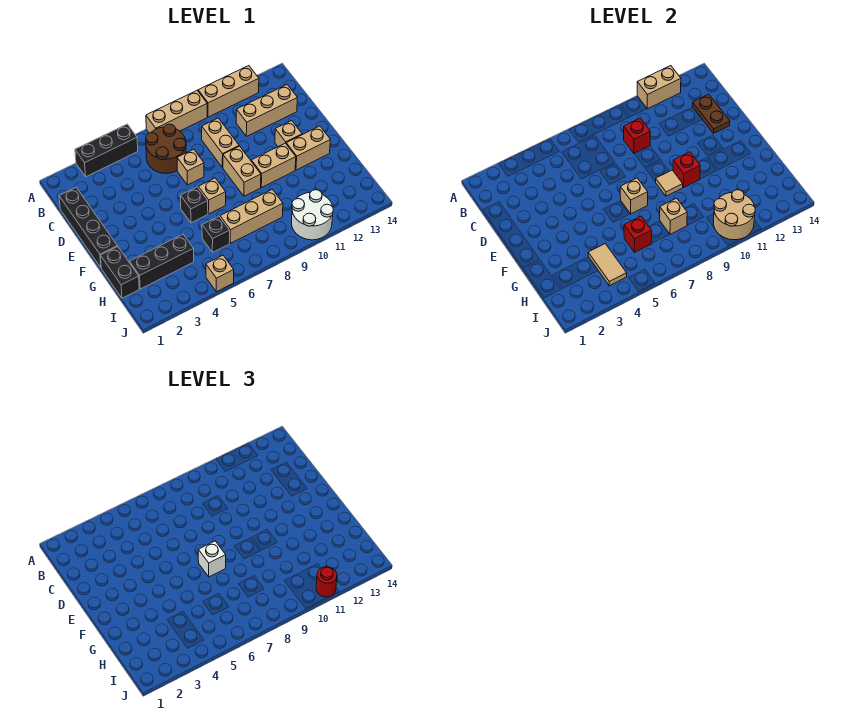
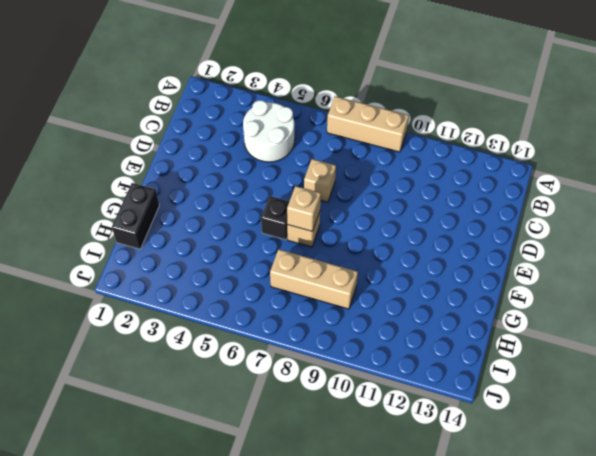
white 2x2 round brick [243,100,295,162] -> white 2x2 round brick moved to [292,190,333,240]
none -> black 1x3 brick [75,124,138,177]
none -> tan 1x3 brick [198,66,259,117]
none -> brown 2x2 round brick [146,124,186,173]
none -> black 1x4 brick [59,187,117,268]

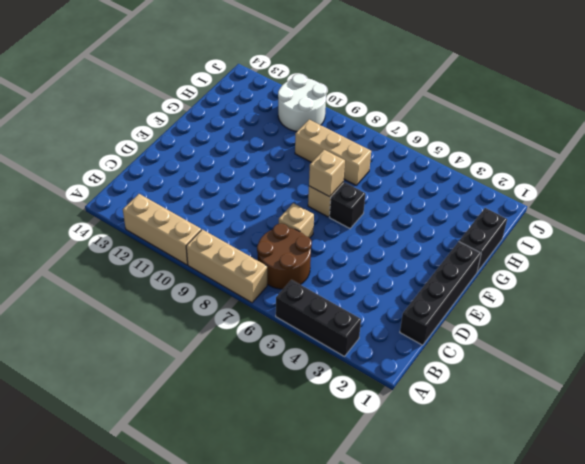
none -> tan 1x2 brick [202,118,239,168]
none -> tan 1x3 brick [236,85,297,136]
none -> tan 1x2 brick [223,146,261,196]
none -> tan 1x1 brick [275,121,302,147]

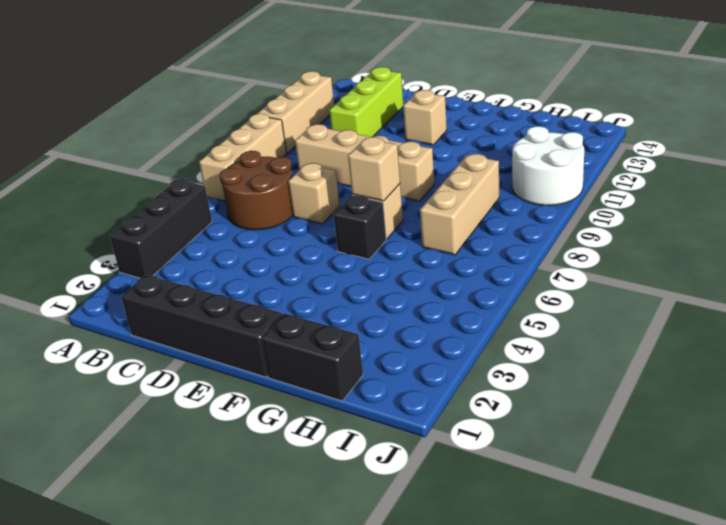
lime 1x3 brick [329,67,404,137] -> tan 1x3 brick [236,85,297,136]
none -> tan 1x2 brick [251,143,296,188]
none -> tan 1x2 brick [286,126,330,170]
none -> black 1x3 brick [129,234,194,289]
none -> black 1x1 brick [202,216,230,252]

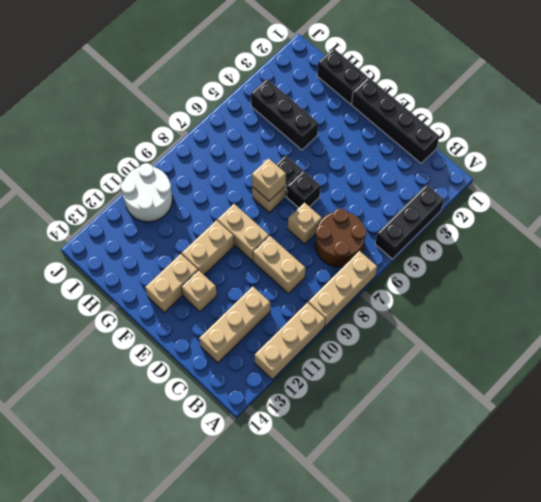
black 1x1 brick [287,171,321,208] -> black 1x1 brick moved to [202,216,230,252]
black 1x3 brick [251,79,318,150] -> black 1x3 brick turned to [129,234,194,289]
none -> tan 1x3 brick [220,189,283,243]
none -> tan 1x1 brick [206,255,234,292]
none -> tan 1x2 brick [637,66,681,109]
none -> red 1x1 brick [624,118,650,153]

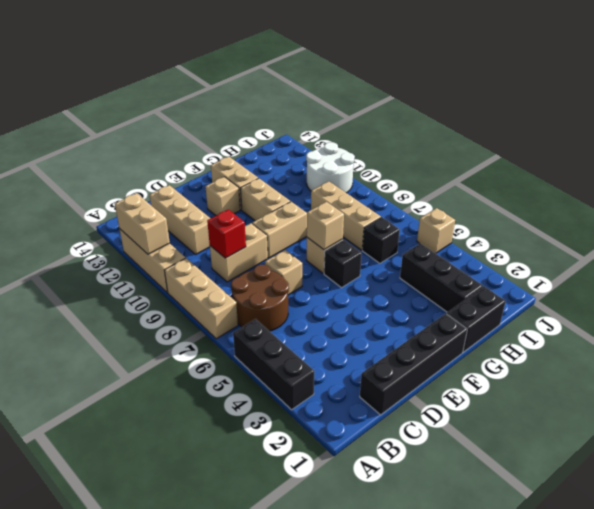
none -> brown 1x2 plate [692,94,730,133]
none -> tan 1x1 tile [656,170,683,196]
none -> red 1x1 brick [673,152,700,188]
none -> tan 1x2 tile [588,244,627,286]

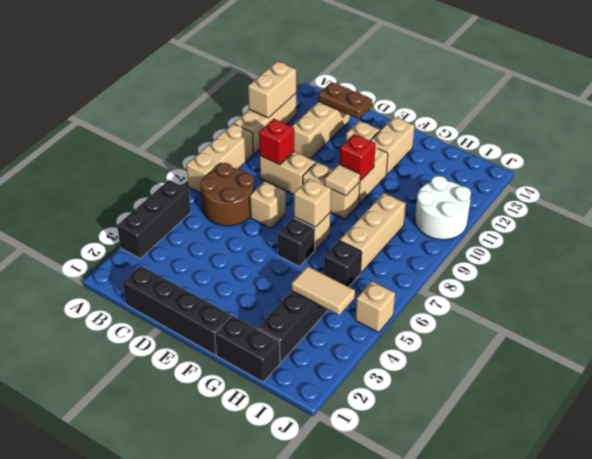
none -> red 1x1 brick [624,216,652,252]
none -> tan 1x1 brick [660,198,687,234]
none -> tan 2x2 round brick [714,190,755,240]
none -> white 1x1 brick [198,541,226,577]

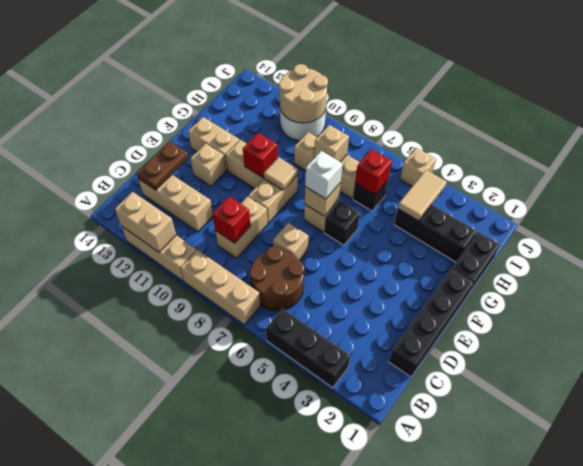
none -> red 1x1 round brick [316,567,337,597]

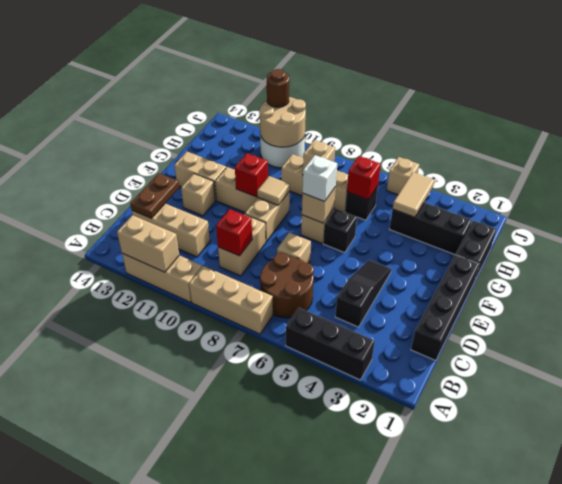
black 1x3 slope [335,260,391,327] -> none
brown 1x1 round brick [267,69,289,107] -> red 1x1 round brick [316,567,337,597]

